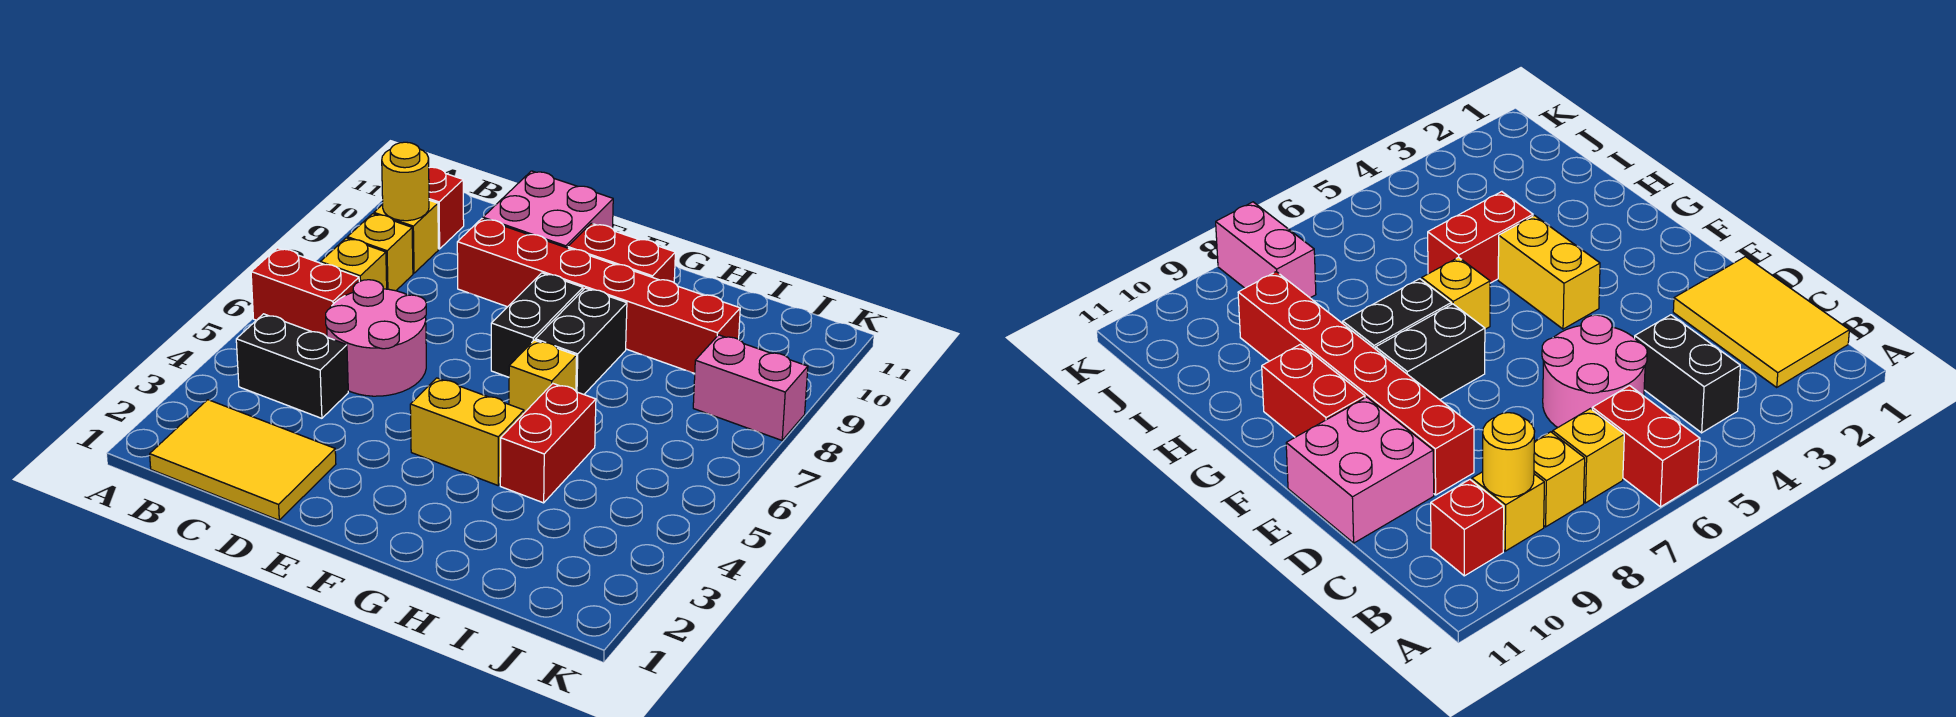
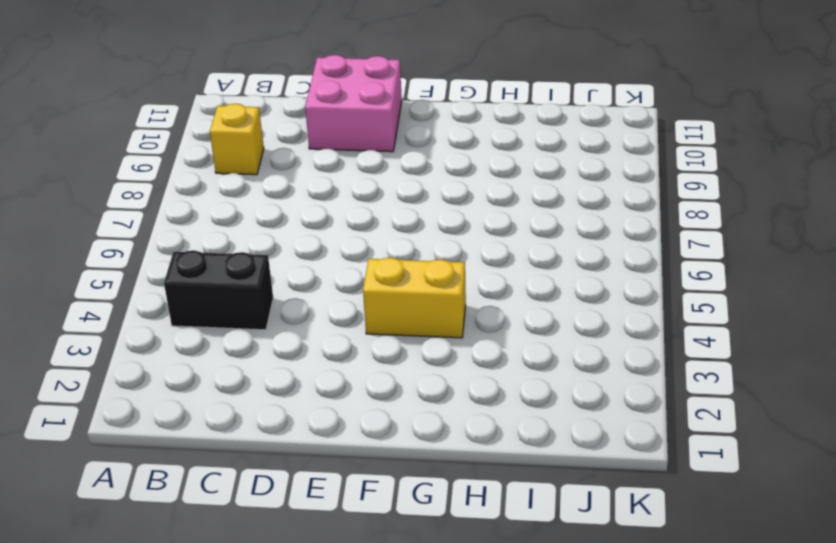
none -> red 1x2 brick [251,248,359,337]
none -> yellow 2x3 tile [150,400,336,520]
none -> yellow 1x1 brick [320,238,387,289]

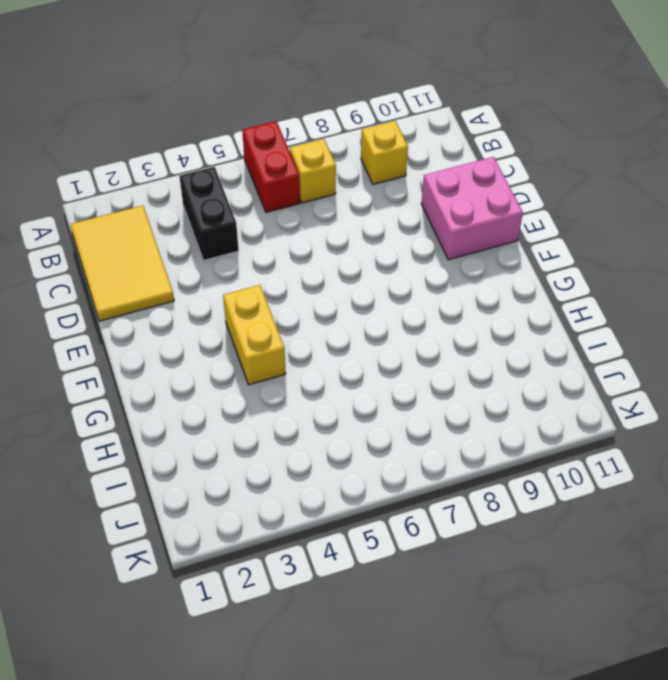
none -> yellow 1x1 brick [347,214,413,291]
none -> red 1x1 brick [429,167,464,249]
none -> pink 2x2 round brick [326,280,426,396]

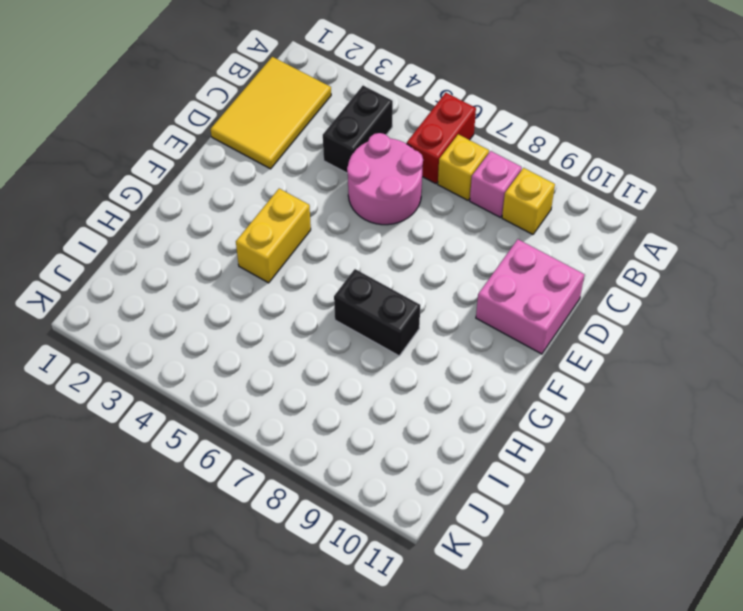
pink 1x1 brick [470,151,522,217] -> yellow 1x1 brick [347,214,413,291]
none -> red 1x1 brick [429,167,464,249]
none -> red 1x6 brick [457,219,740,373]
none -> black 1x2 brick [491,273,583,377]

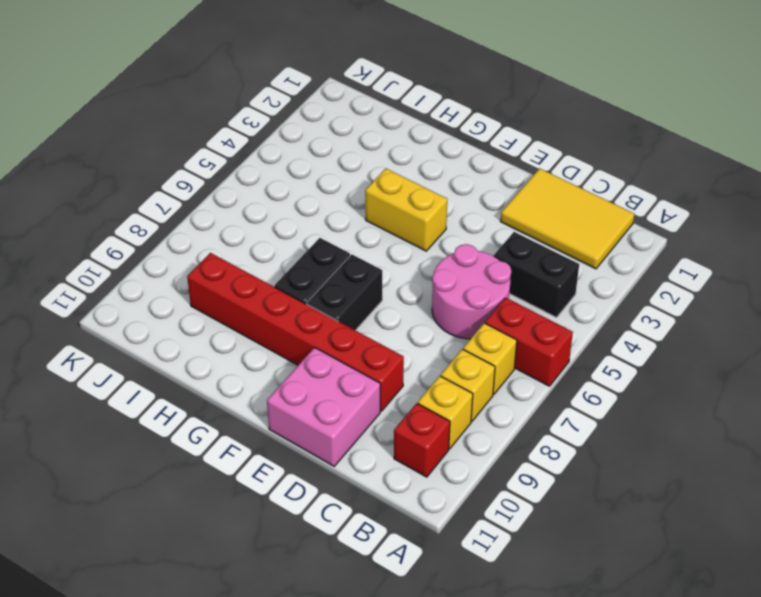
none -> red 1x2 brick [568,223,675,282]
none -> yellow 1x1 brick [509,340,577,413]
none -> red 1x2 brick [500,384,596,503]

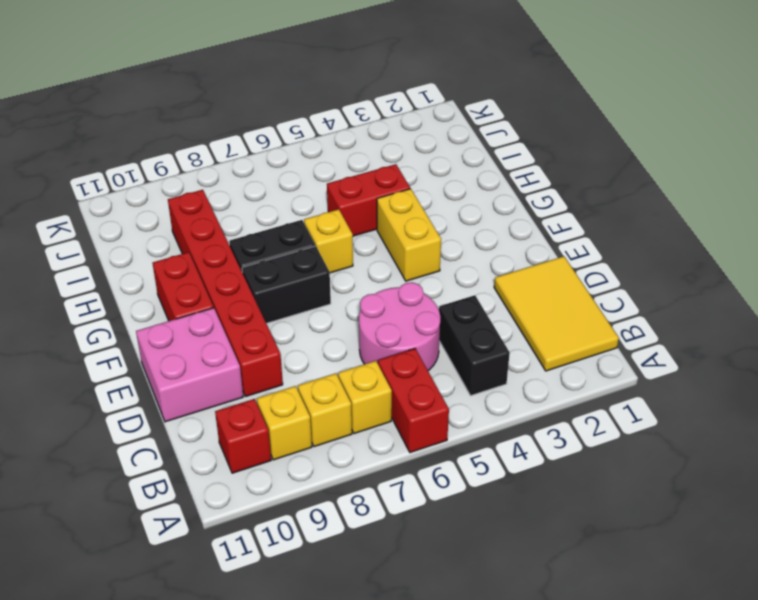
none -> pink 1x2 brick [693,335,808,440]
none -> yellow 1x1 round brick [382,142,429,221]

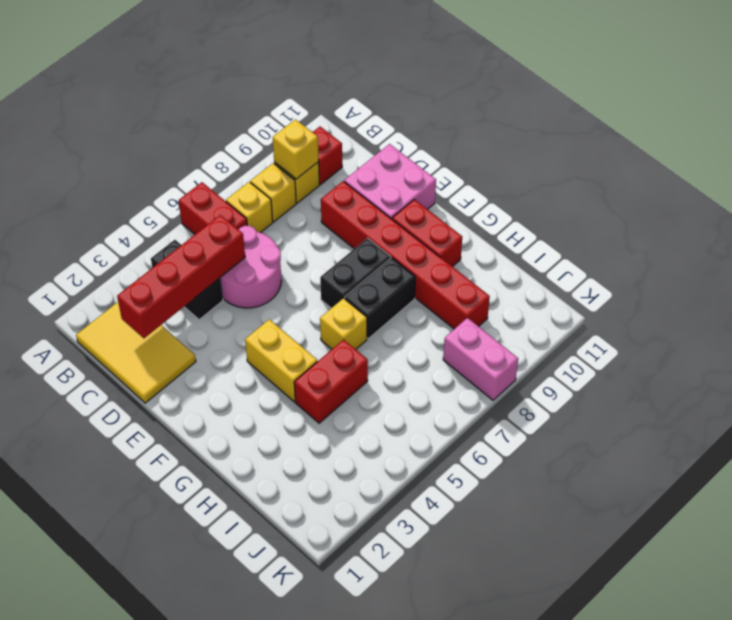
yellow 1x1 brick [273,119,319,179] -> yellow 1x1 round brick [382,142,429,221]
red 1x4 brick [117,215,245,338] -> none

